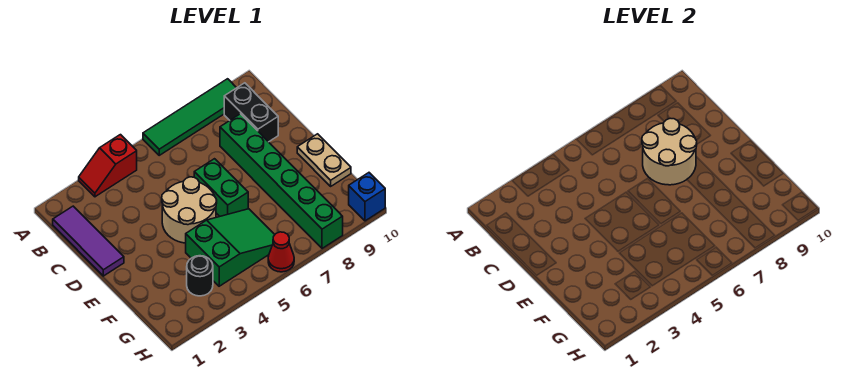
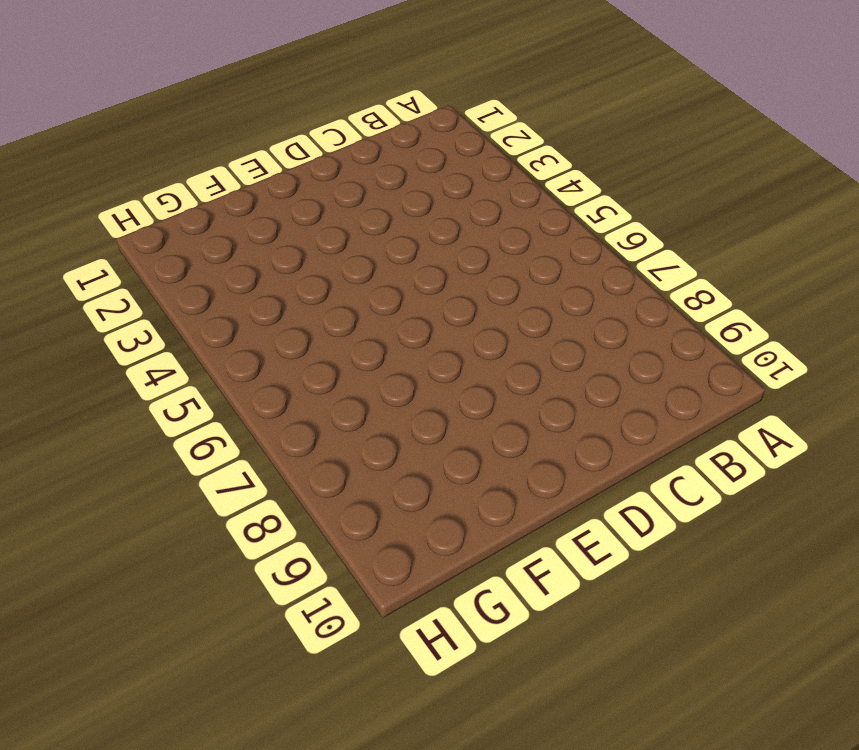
none -> red 1x2 slope [79,135,137,197]
none -> green 1x4 tile [143,79,236,155]
none -> purple 1x3 tile [53,206,124,276]

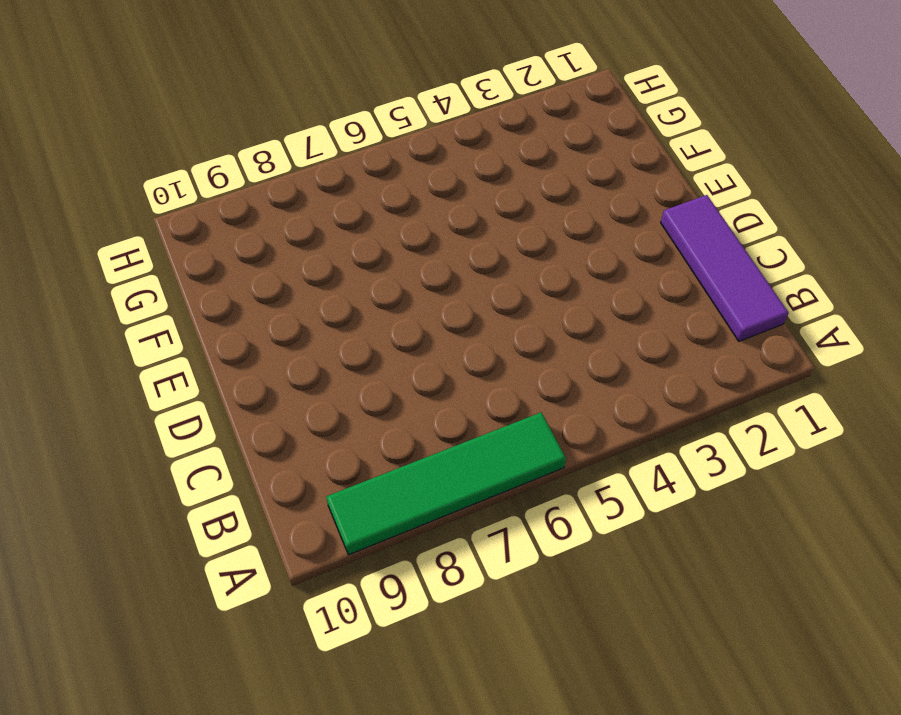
none -> red 1x2 slope [79,135,137,197]
none -> black 1x2 brick [224,83,278,142]
none -> green 1x6 brick [220,114,343,248]

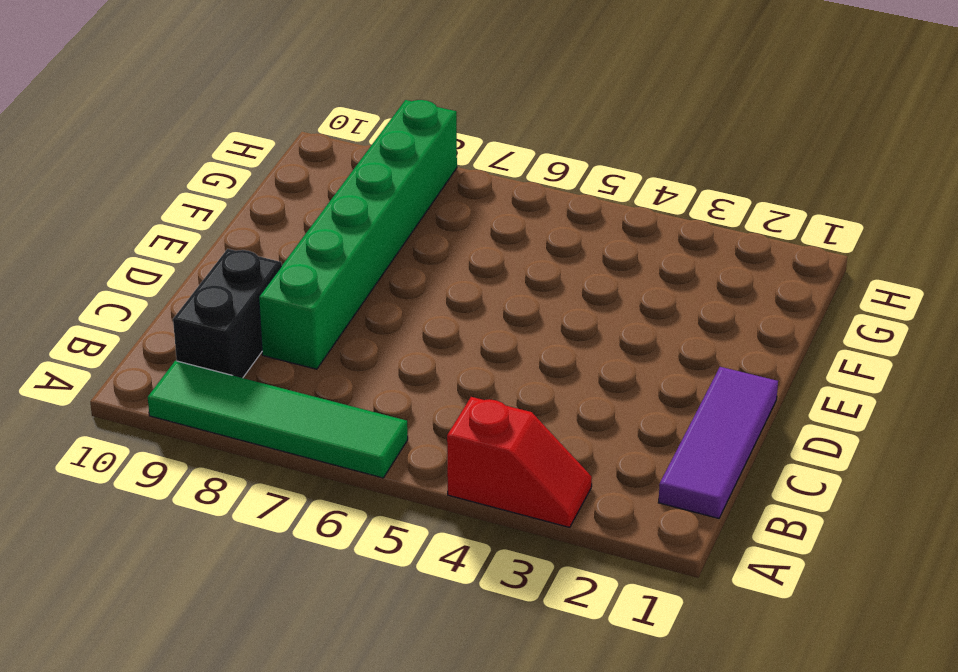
none -> tan 2x2 round brick [162,177,217,243]
none -> green 1x2 brick [194,159,248,216]
none -> tan 1x2 plate [297,134,351,186]

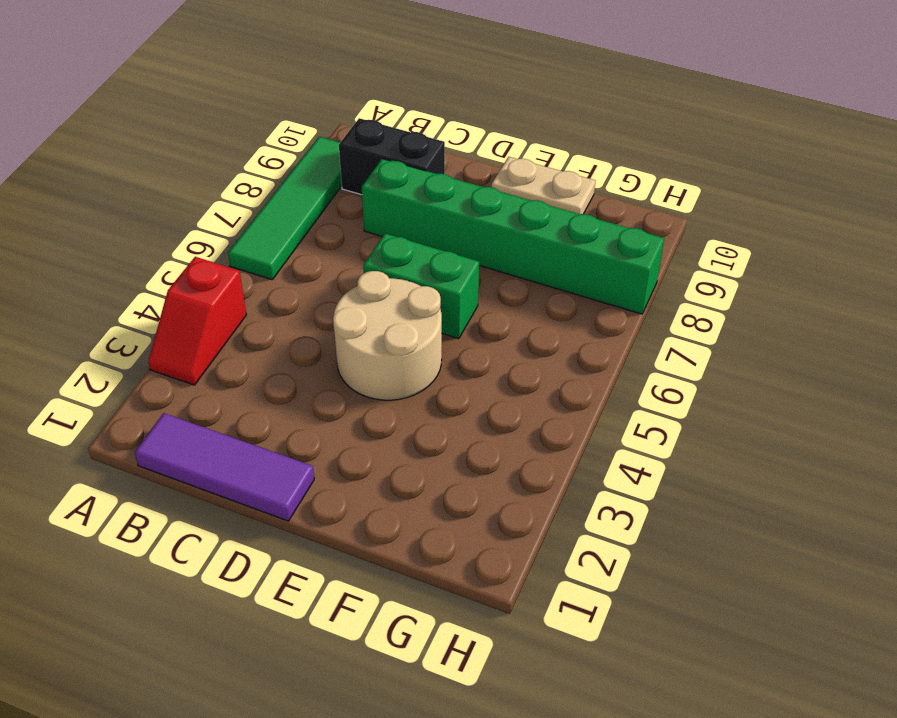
none -> green 2x3 slope [186,209,275,286]
none -> black 1x1 round brick [187,256,213,296]
none -> red 1x1 cone [268,232,294,272]

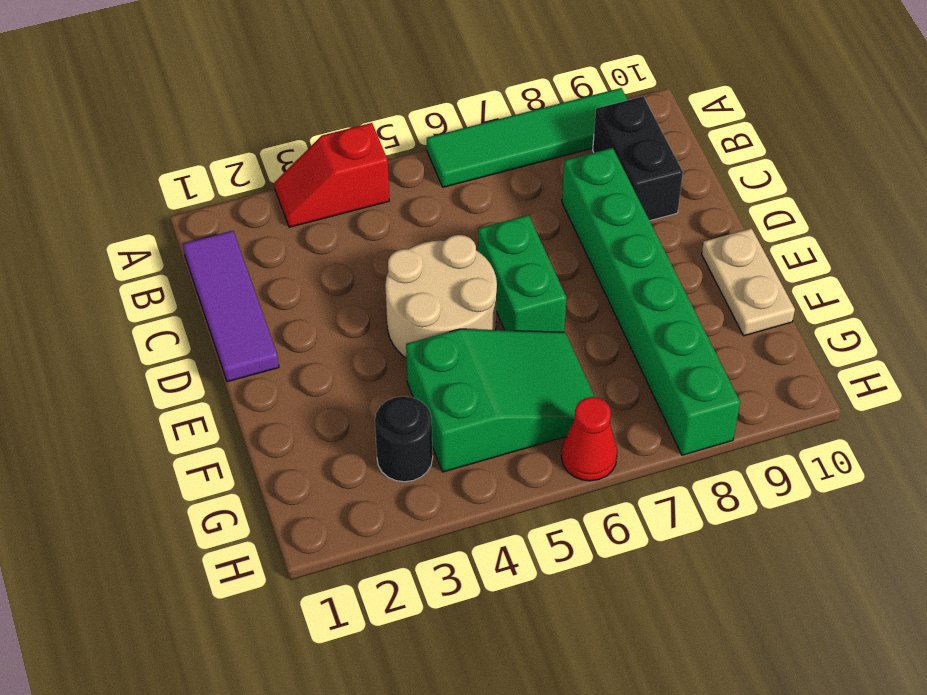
none -> blue 1x1 brick [349,173,385,221]
none -> tan 2x2 round brick [642,118,697,185]

